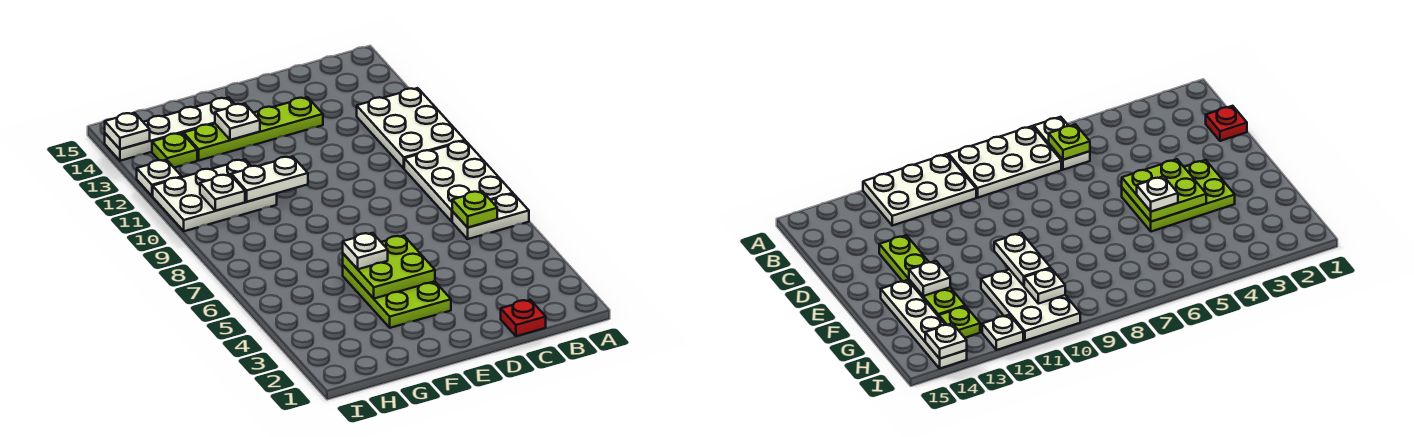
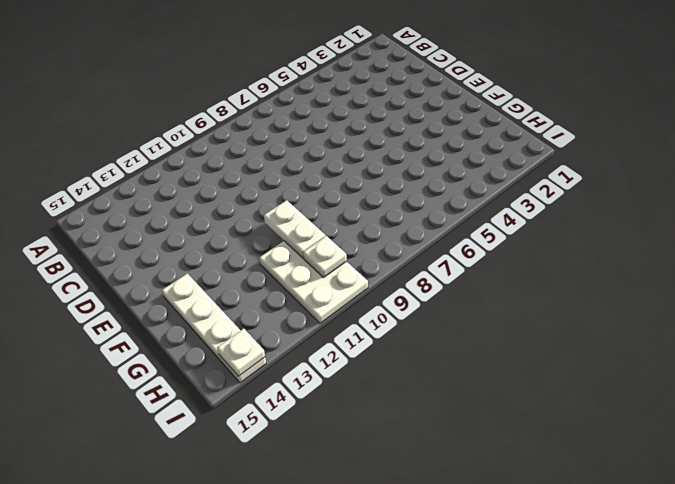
none -> white 1x2 plate [452,194,529,239]
none -> white 2x3 plate [404,141,513,221]
none -> white 2x3 plate [357,88,465,168]

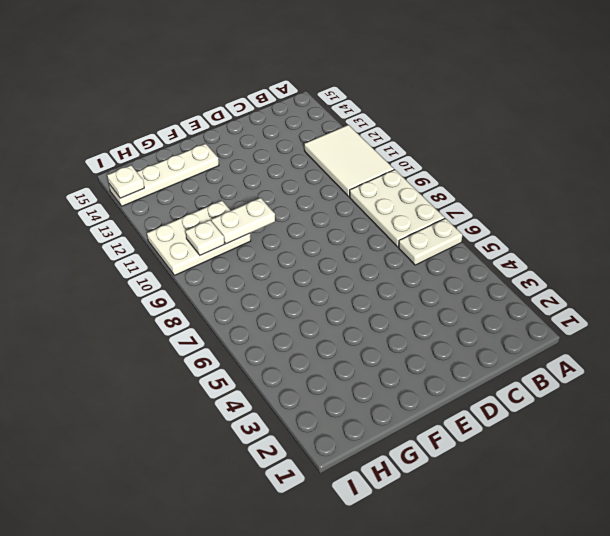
white 2x3 tile [304,125,394,197] -> white 2x3 plate [357,88,465,168]
none -> red 1x1 plate [501,300,546,336]
none -> lime 1x4 plate [184,97,323,160]
none -> lime 2x3 plate [343,265,451,328]

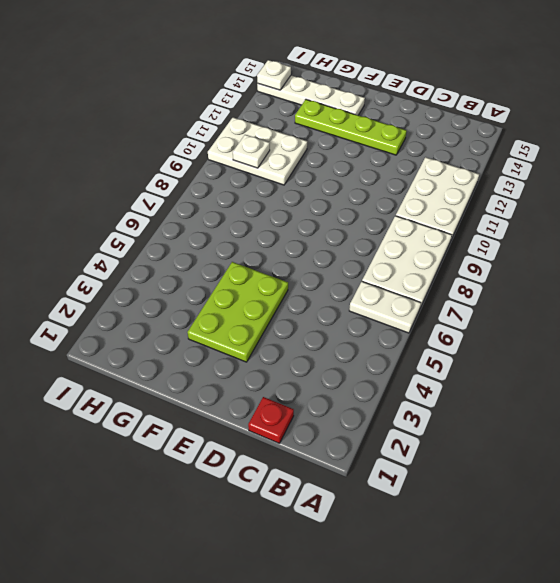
none -> lime 1x1 plate [152,133,197,168]
none -> white 1x1 plate [137,160,182,196]
none -> lime 1x1 plate [452,191,497,228]

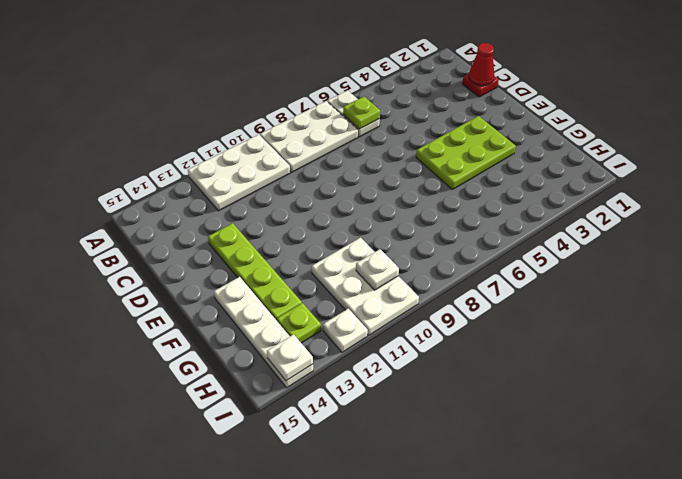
red 1x1 cone [469,43,494,86] -> none
none -> lime 2x2 plate [343,236,435,299]
none -> white 1x2 plate [231,156,308,202]
none -> white 1x1 plate [215,103,260,140]

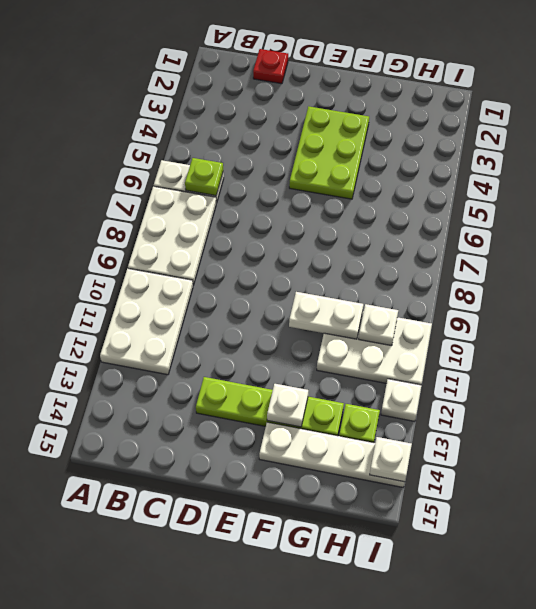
none -> lime 2x2 plate [343,236,435,299]
none -> white 1x1 plate [343,233,388,269]

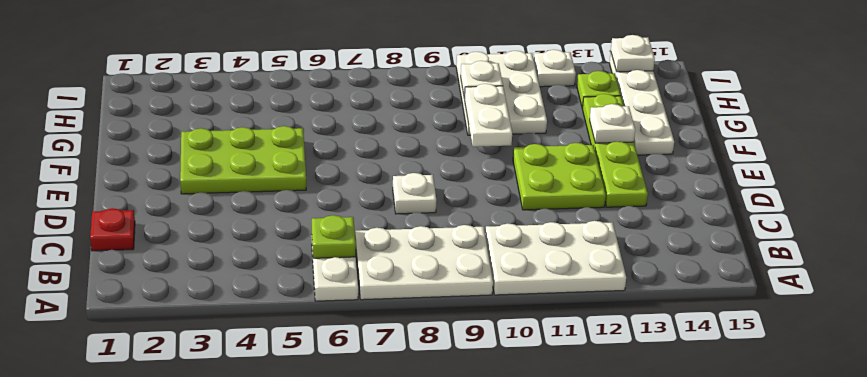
white 1x1 plate [393,173,436,214] -> white 1x1 plate moved to [343,233,388,269]
lime 2x2 plate [513,143,606,210] -> lime 2x2 plate moved to [343,236,435,299]

